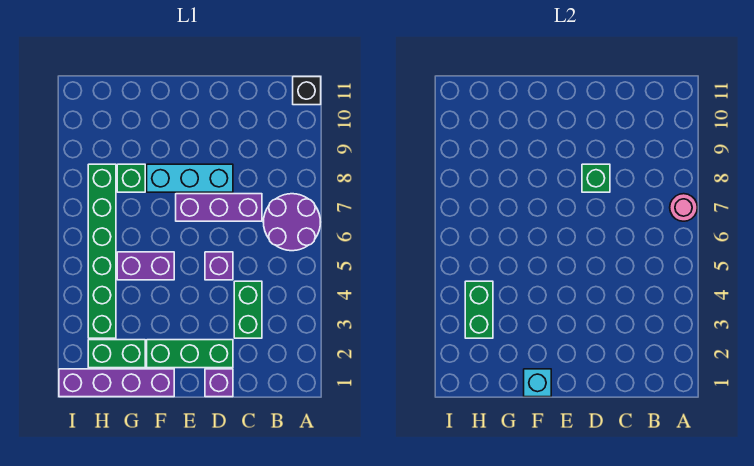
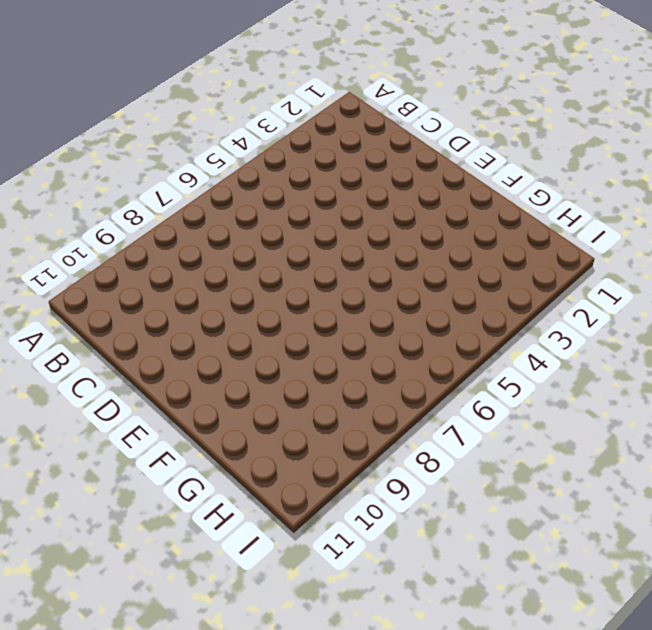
none -> purple 2x2 round brick [263,194,320,251]
none -> black 1x1 brick [293,77,321,105]
none -> green 1x2 brick [234,281,262,338]

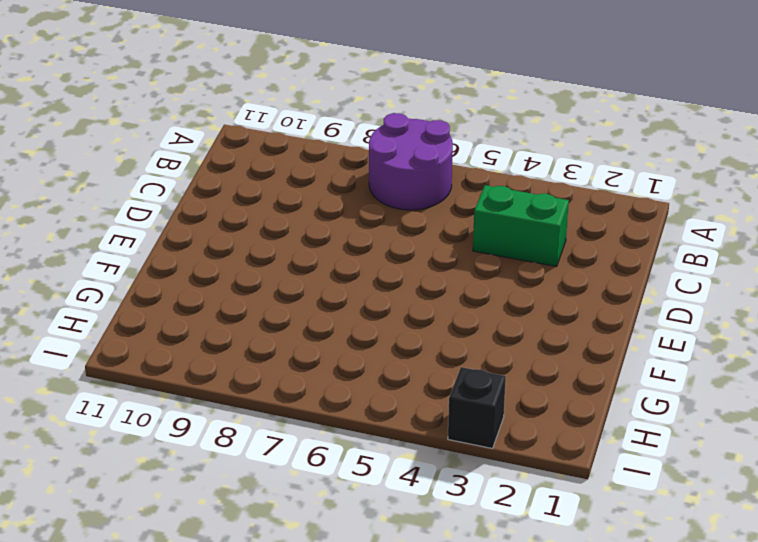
black 1x1 brick [448,367,506,448] -> black 1x1 brick moved to [293,77,321,105]
none -> purple 1x3 brick [176,194,262,221]
none -> purple 1x1 brick [205,369,233,397]
none -> green 1x3 brick [147,340,233,368]

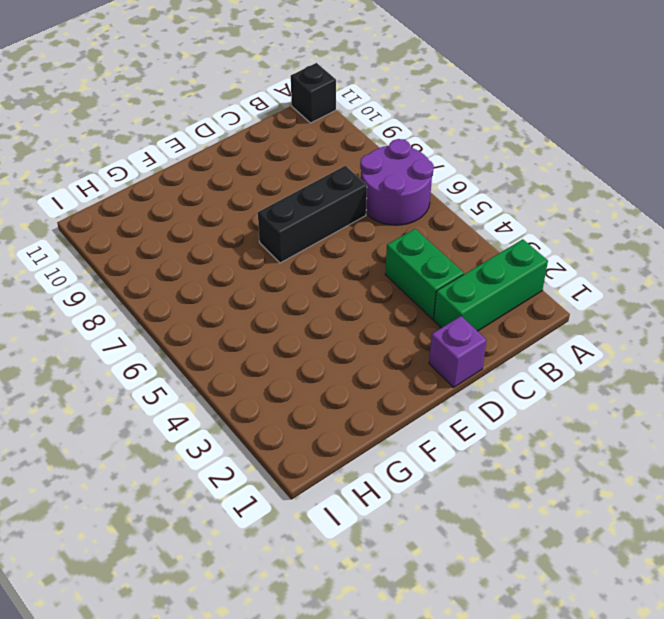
green 1x3 brick [434,239,548,331] -> green 1x3 brick moved to [147,340,233,368]
black 1x3 brick [258,166,367,263] -> purple 1x3 brick [176,194,262,221]
none -> purple 1x1 brick [205,252,233,280]
none -> cyan 1x3 brick [147,164,233,192]
none -> purple 1x4 brick [59,369,174,397]

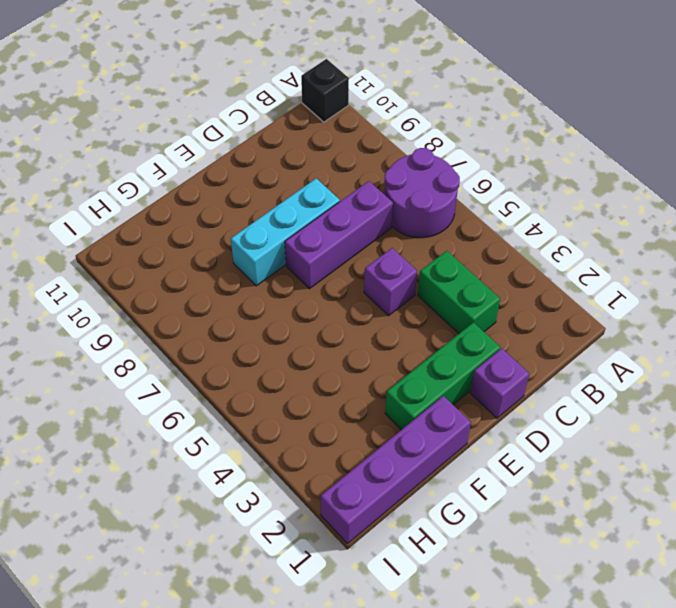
none -> purple 1x2 brick [117,252,174,280]
none -> green 1x2 brick [88,340,145,368]
none -> green 1x1 brick [117,164,145,192]

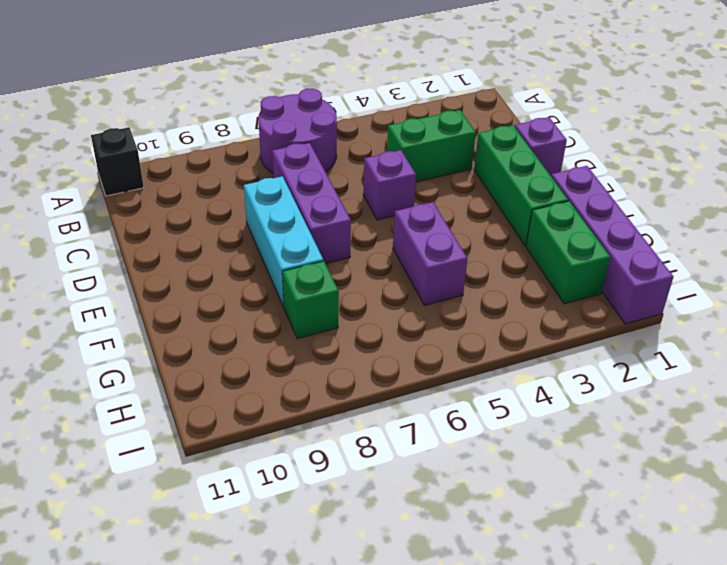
none -> green 1x6 brick [88,164,116,338]
none -> pink 1x1 round brick [670,194,697,221]
none -> green 1x1 brick [582,164,610,192]

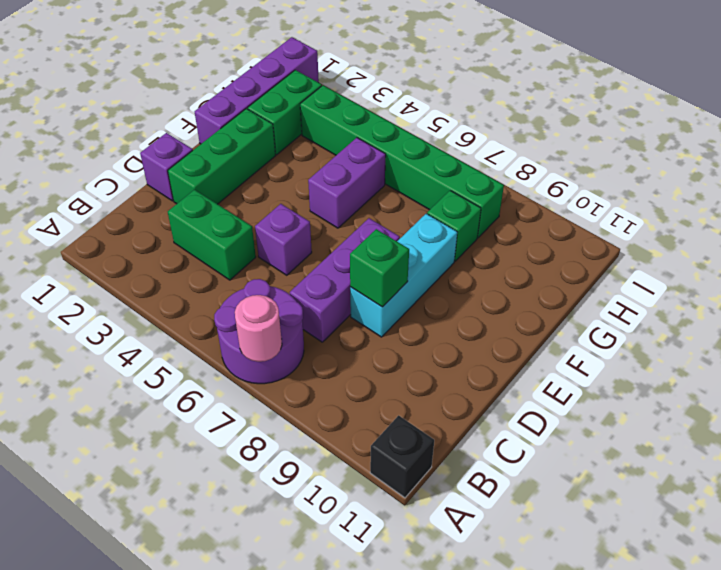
none -> cyan 1x1 brick [524,369,551,397]
none -> green 1x2 brick [465,281,493,338]

